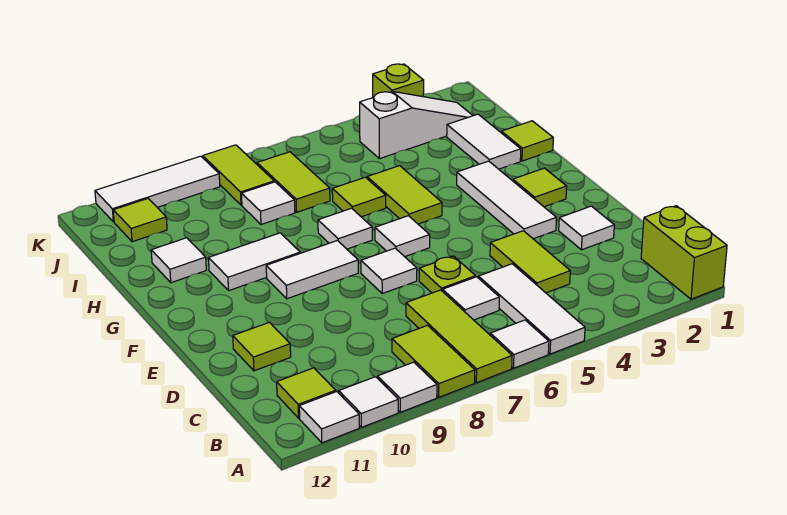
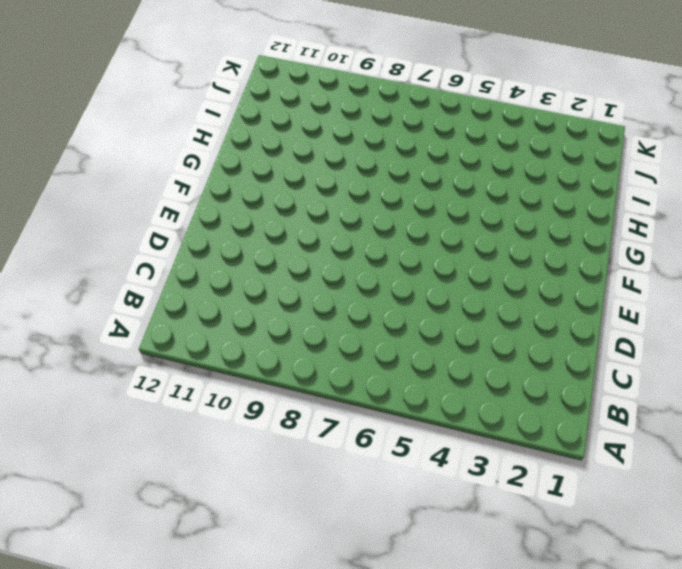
none -> lime 1x2 brick [641,206,727,299]
none -> white 1x3 tile [478,264,585,354]
none -> white 1x1 tile [490,320,549,368]
none -> lime 1x3 tile [406,290,512,383]

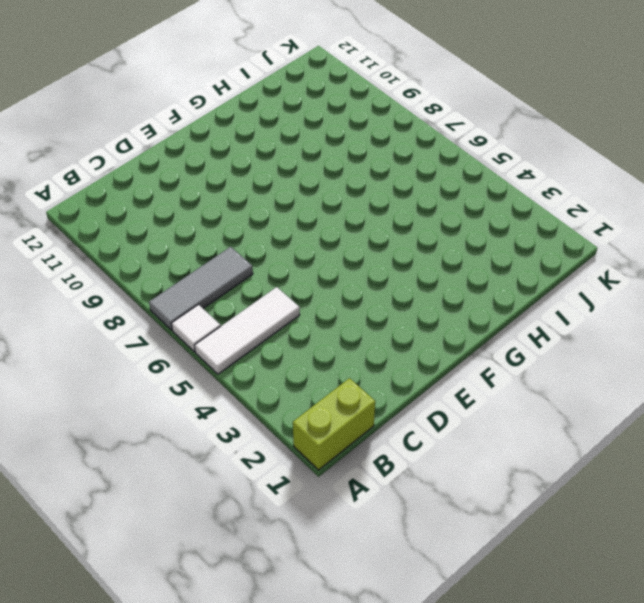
grey 1x3 tile [149,247,253,330] -> lime 1x3 tile [406,290,512,383]
none -> lime 1x2 tile [392,325,475,397]
none -> white 1x1 tile [378,362,437,412]
none -> white 1x1 tile [339,377,398,427]
none -> white 1x1 tile [299,392,359,443]

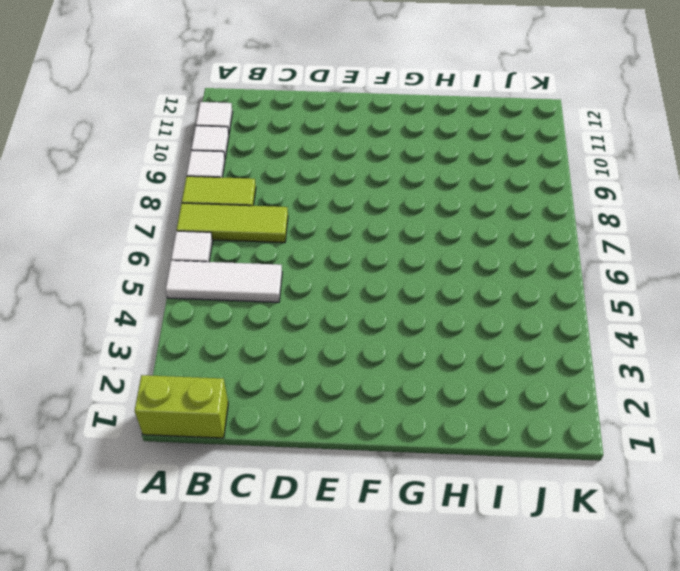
none -> lime 1x1 tile [277,368,336,418]
none -> lime 1x2 tile [490,231,570,293]
none -> white 1x1 tile [443,277,499,320]
none -> white 1x1 tile [559,206,614,250]

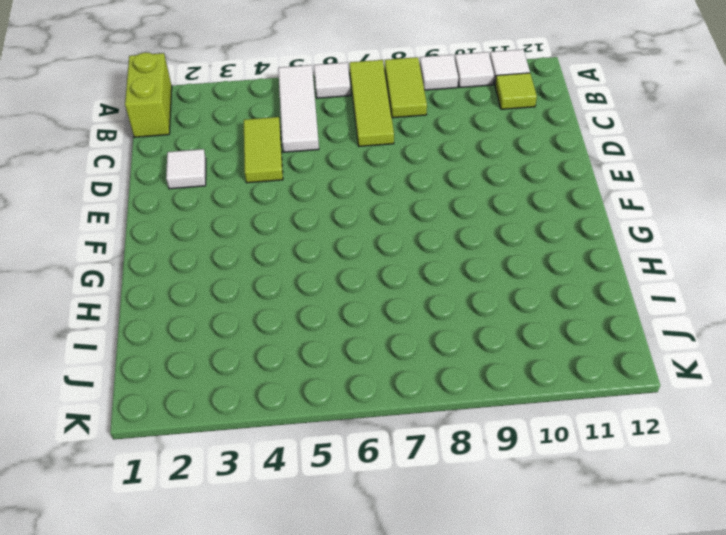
none -> white 1x1 tile [443,277,499,320]
none -> lime 1x1 plate [419,256,476,293]
none -> lime 1x1 tile [233,322,291,371]
none -> white 1x3 tile [457,161,556,239]

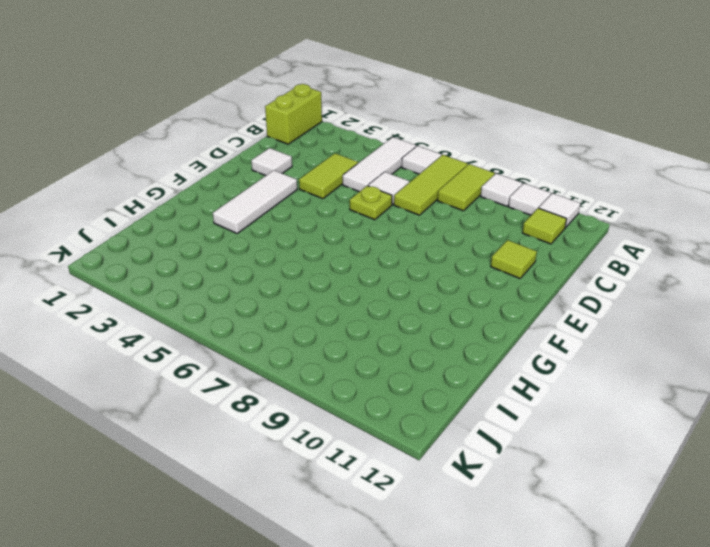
none -> white 1x1 tile [361,248,417,293]
none -> lime 1x1 tile [513,168,567,207]
none -> white 1x1 tile [375,216,430,257]
none -> white 1x2 tile [266,241,358,299]

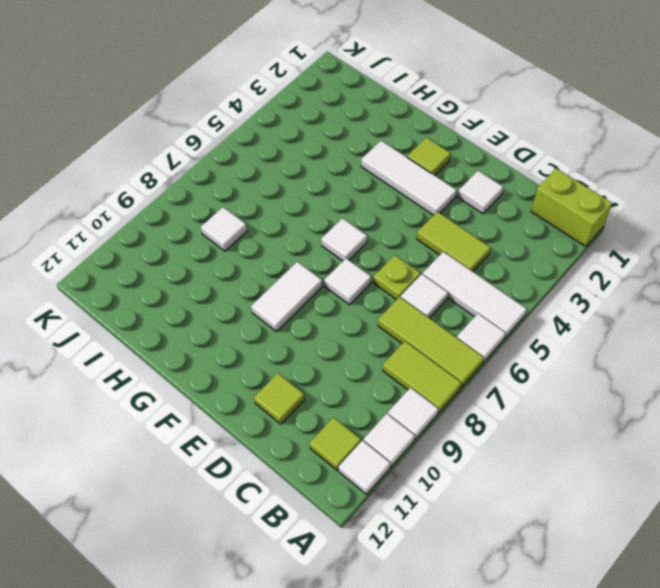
none -> lime 1x2 tile [367,166,442,224]
none -> white 1x1 tile [318,208,372,249]
none -> white 1x2 tile [209,233,300,291]
none -> lime 1x1 tile [501,121,553,161]

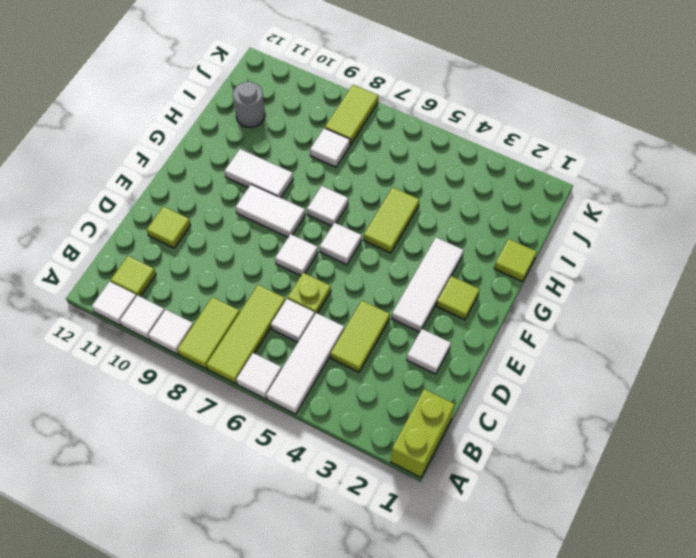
grey 1x1 round brick [233,82,265,127] -> none
none -> white 1x2 tile [447,114,521,169]
none -> lime 1x1 tile [332,177,386,217]
none -> white 1x1 tile [151,238,206,283]
none -> lime 1x2 tile [257,152,330,212]

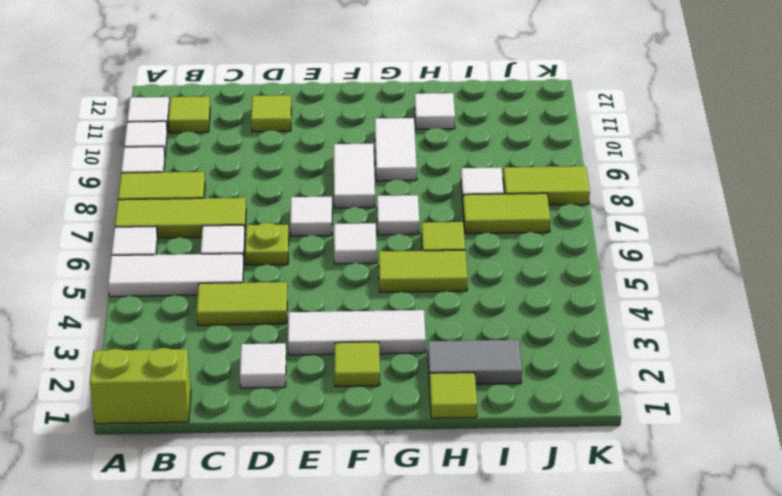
grey 1x2 tile [428,340,522,385] -> white 1x2 tile [447,114,521,169]
none -> white 1x3 slope [360,91,473,159]
none -> lime 1x1 tile [113,199,167,242]
none -> lime 1x1 brick [373,64,424,98]
none -> white 1x3 tile [95,156,220,222]

